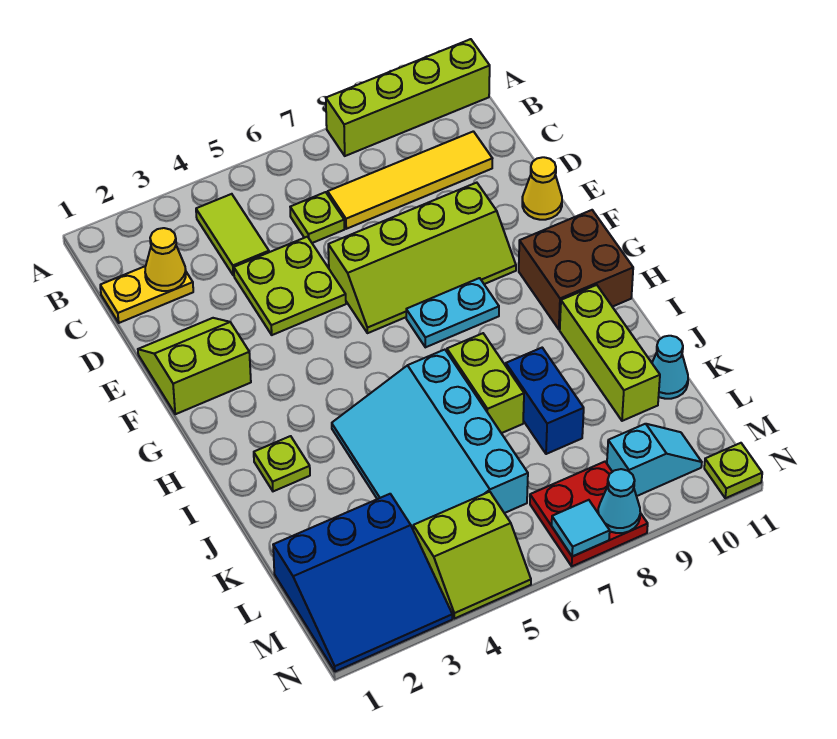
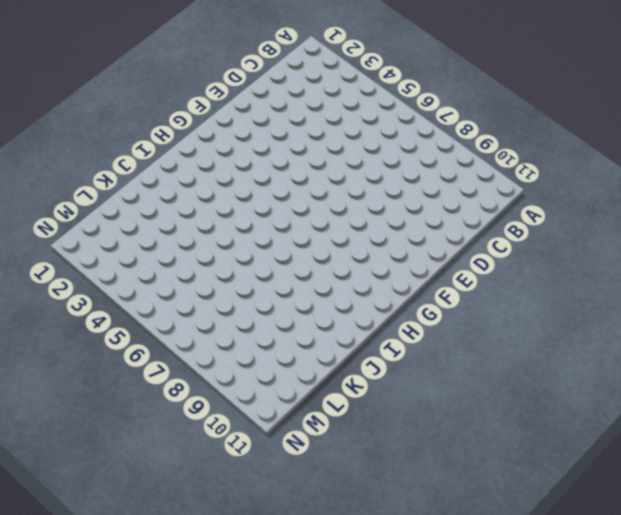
none -> lime 1x4 brick [326,39,490,156]
none -> lime 1x2 tile [196,194,269,276]
none -> yellow 1x2 plate [100,266,193,323]

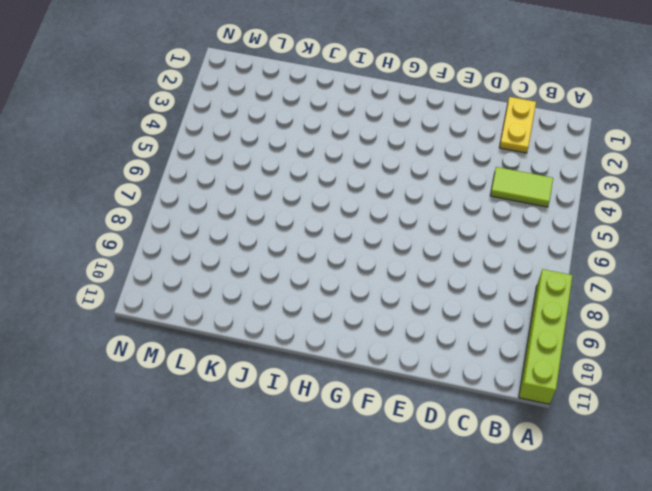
none -> lime 1x1 plate [290,192,344,243]
none -> yellow 1x4 tile [328,131,492,229]
none -> lime 2x2 plate [234,237,346,335]

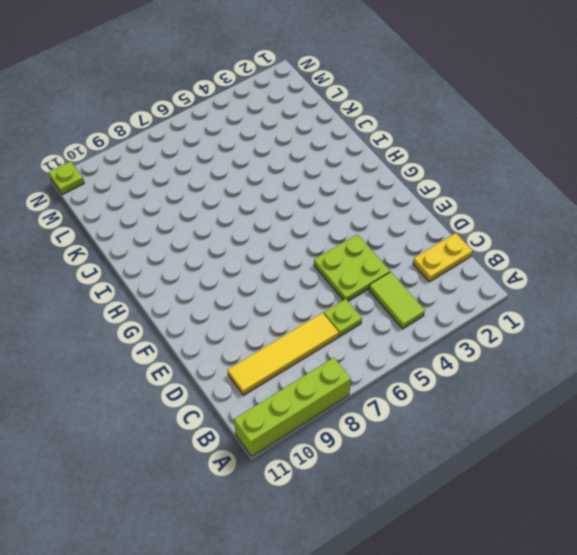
none -> lime 2x2 slope [138,318,251,414]
none -> lime 2x4 slope [328,183,516,333]
none -> yellow 1x1 cone [522,157,562,220]

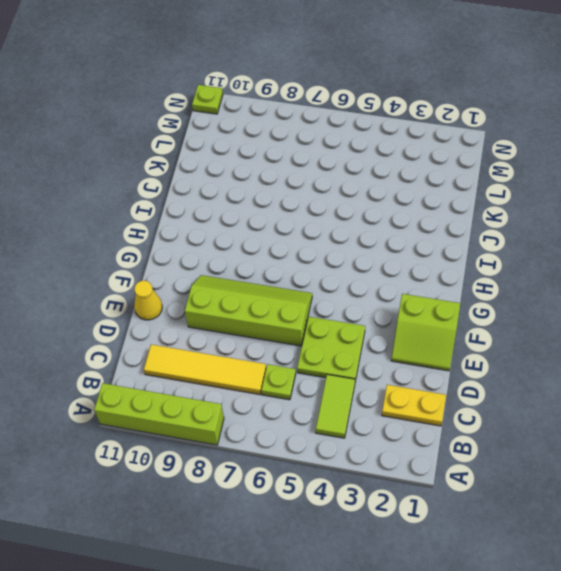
none -> cyan 1x2 plate [406,278,499,347]
none -> brown 2x2 brick [519,210,633,329]
none -> lime 1x1 plate [254,436,310,491]

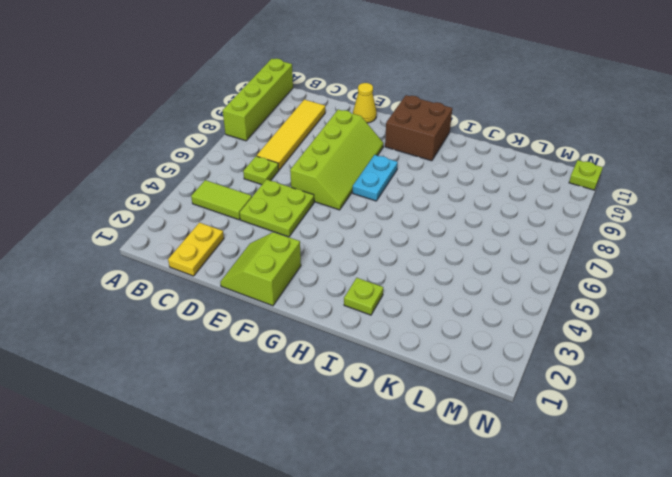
none -> cyan 3x4 slope [332,350,528,529]
none -> lime 1x2 brick [447,333,524,433]
none -> lime 1x3 brick [560,285,660,421]

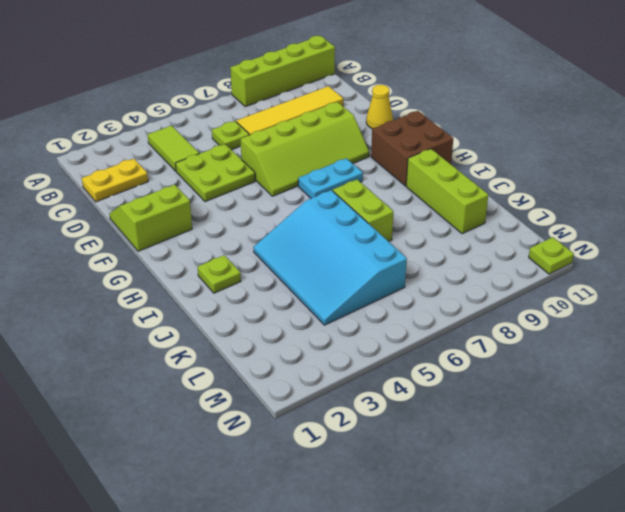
none -> blue 1x2 brick [506,348,584,454]
none -> cyan 1x1 cone [652,336,688,399]
none -> blue 3x3 slope [273,494,452,672]

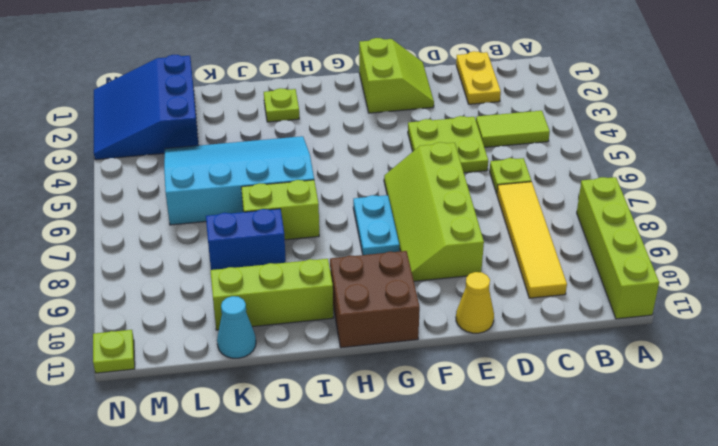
none -> lime 2x2 slope [413,492,531,619]
none -> red 2x2 plate [530,462,648,566]
none -> cyan 1x2 slope [607,424,702,496]

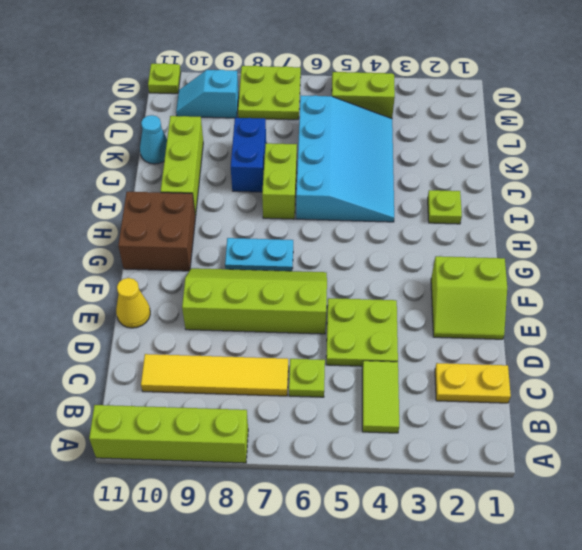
lime 2x2 plate [238,66,301,120] -> red 2x2 plate [530,462,648,566]
none -> blue 3x3 slope [273,494,452,672]
none -> yellow 1x1 cone [145,228,186,291]
none -> cyan 1x1 tile [552,500,610,557]

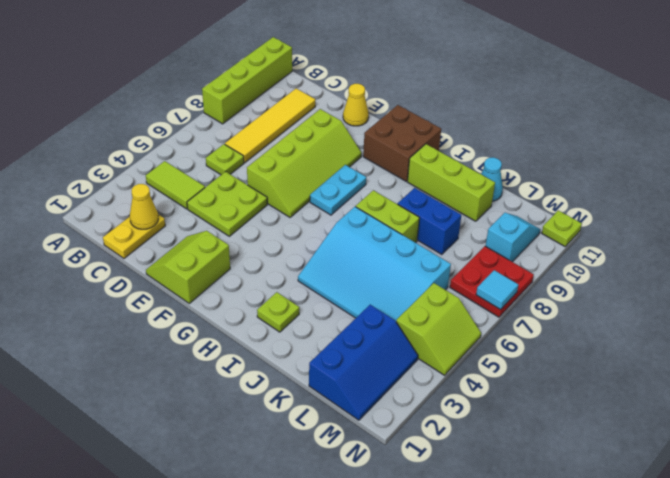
blue 2x3 slope [309,305,418,420] -> blue 3x3 slope [273,494,452,672]
none -> cyan 1x1 cone [598,469,640,533]

